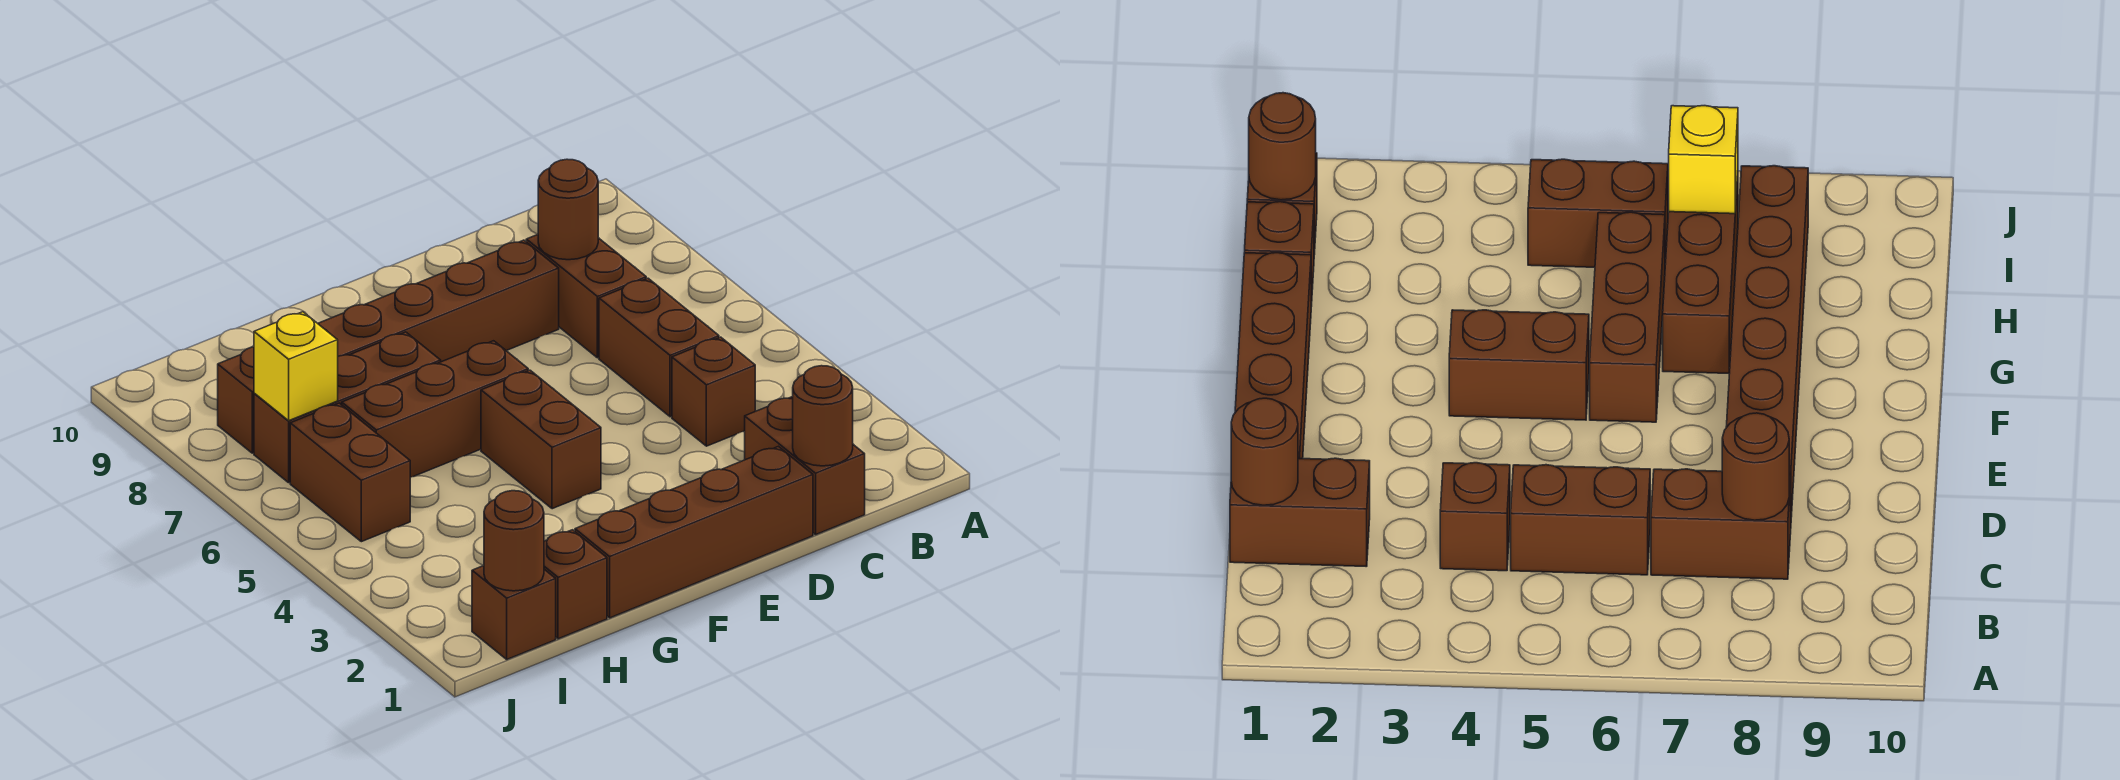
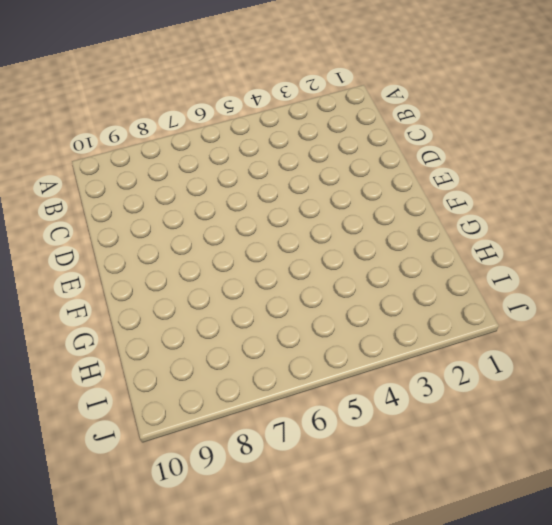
none -> brown 1x2 brick [745,397,865,535]
none -> brown 1x1 brick [672,337,755,446]
none -> brown 1x2 brick [599,278,719,417]

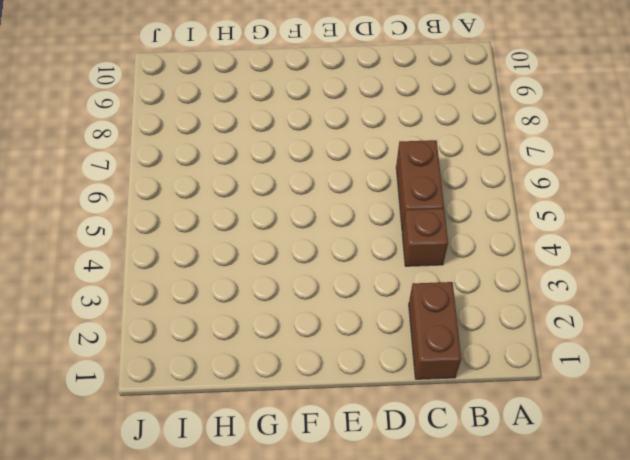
none -> brown 1x2 brick [526,235,646,358]
none -> brown 1x4 brick [575,446,813,618]
none -> brown 1x6 brick [218,240,559,453]

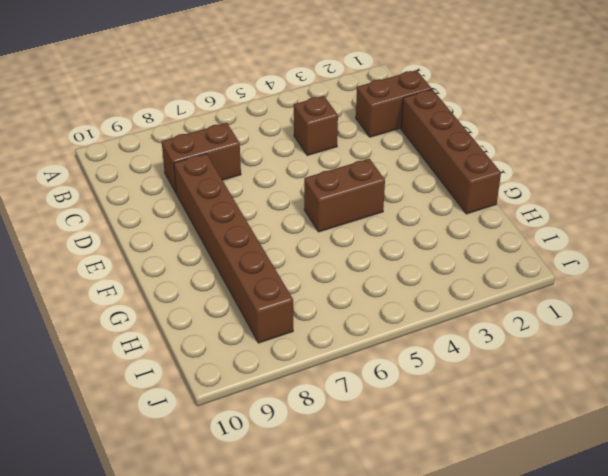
none -> brown 1x2 brick [599,278,719,417]
none -> brown 1x3 brick [342,341,528,477]
none -> brown 1x3 brick [254,332,441,483]

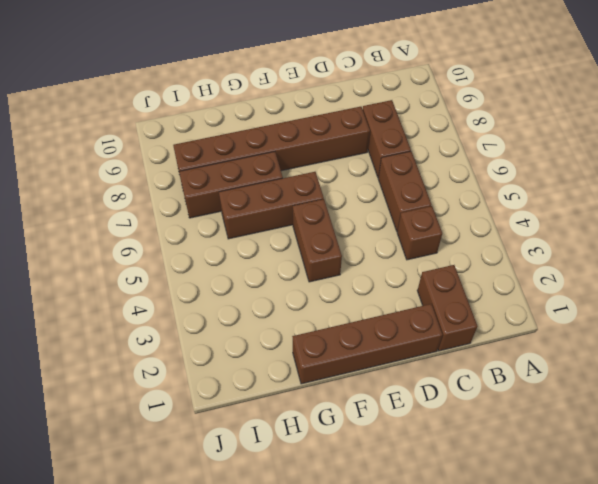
none -> brown 1x1 brick [544,530,607,639]
none -> brown 1x1 brick [472,566,556,659]
none -> brown 1x2 brick [290,403,410,542]

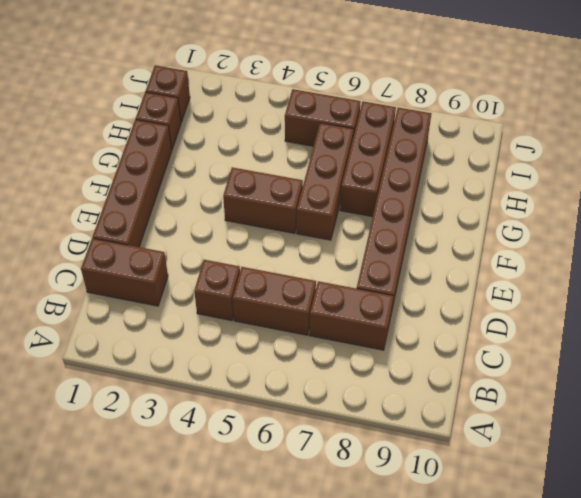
none -> brown 1x1 round brick [793,366,853,466]
none -> brown 1x1 round brick [538,159,598,260]
none -> brown 1x1 round brick [484,491,544,591]

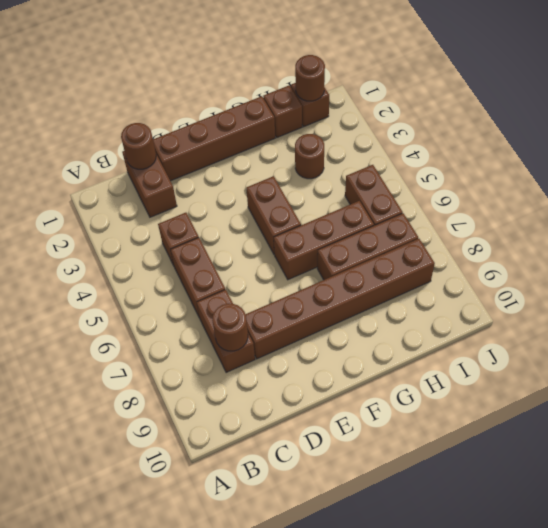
brown 1x1 round brick [295,134,324,179] -> none
none -> yellow 1x1 brick [254,312,338,421]

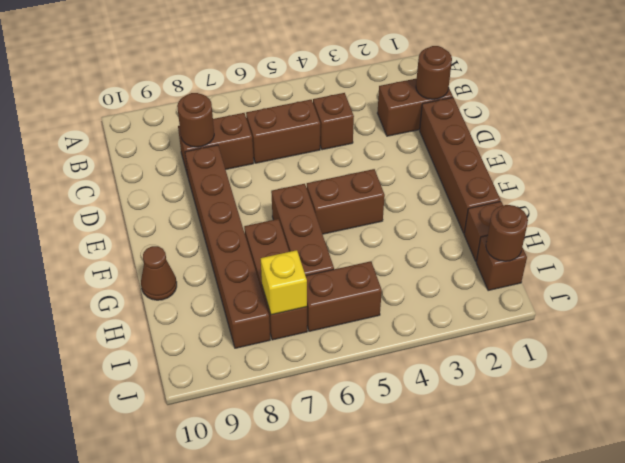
brown 1x1 cone [141,246,177,300] -> none

